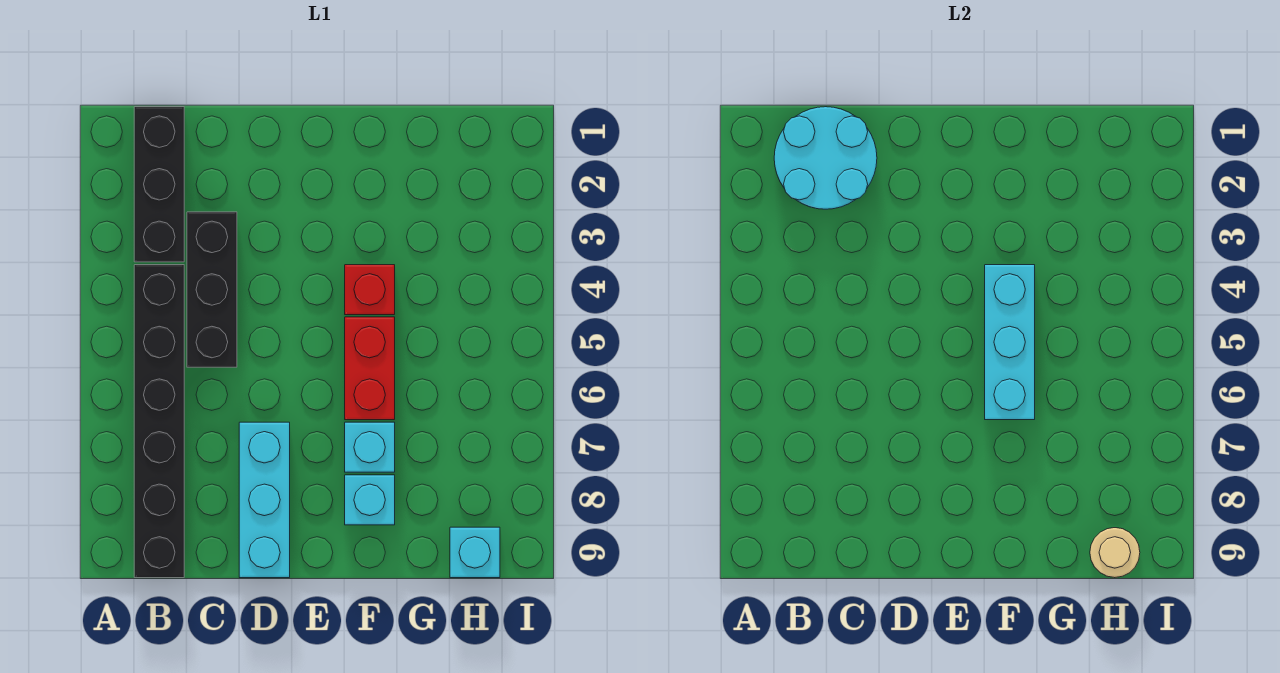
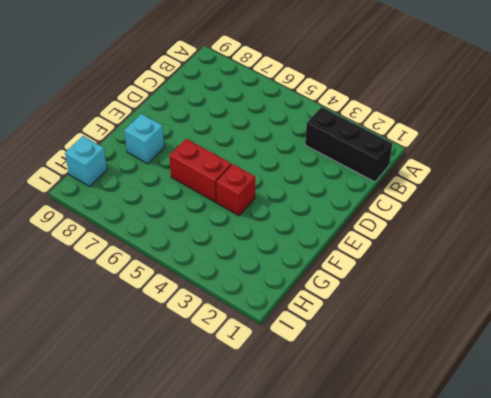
none -> black 1x6 brick [134,265,184,578]
none -> black 1x3 brick [187,212,237,367]
none -> cyan 1x3 brick [239,422,290,578]

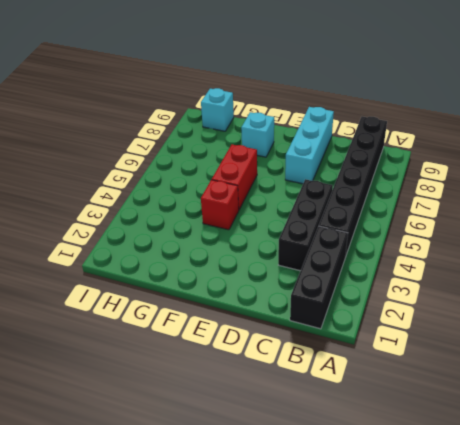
none -> cyan 1x1 brick [345,422,395,472]
none -> cyan 2x2 round brick [774,107,877,209]
none -> cyan 1x3 brick [985,265,1035,420]

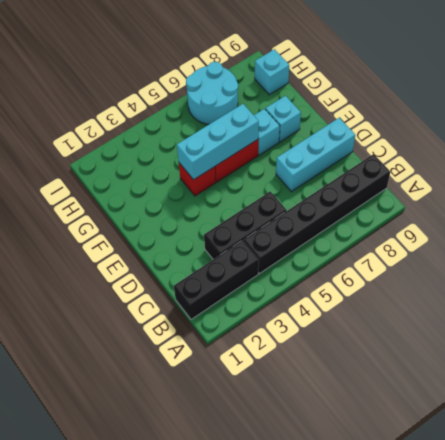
cyan 2x2 round brick [186,62,238,124] -> cyan 2x2 round brick moved to [774,107,877,209]
none -> tan 1x1 round brick [1090,528,1140,578]

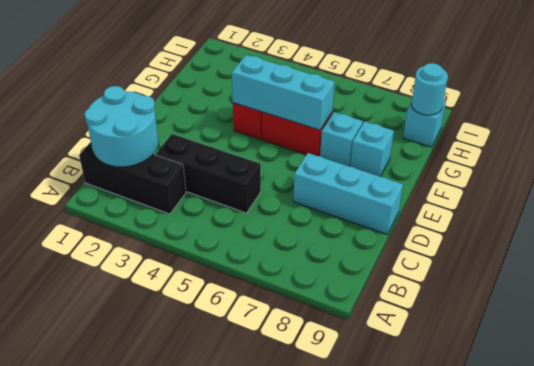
cyan 1x1 round brick [411,63,448,115] -> tan 1x1 round brick [1090,528,1140,578]
none -> black 1x6 brick [134,265,184,578]

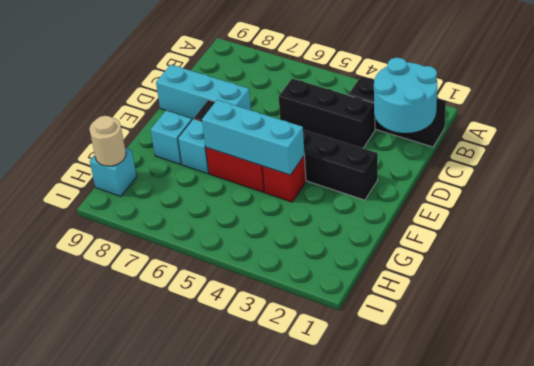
black 1x6 brick [194,100,378,200] -> black 1x6 brick moved to [134,265,184,578]

